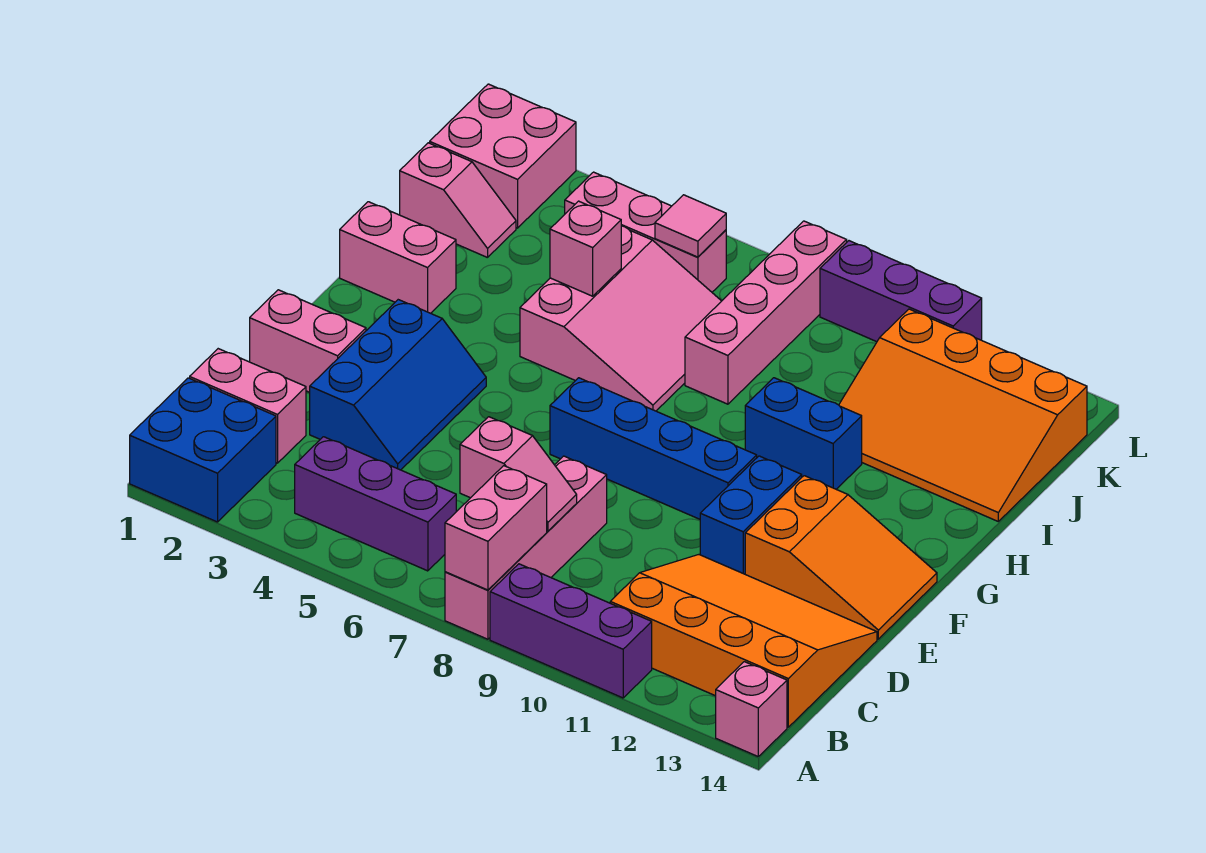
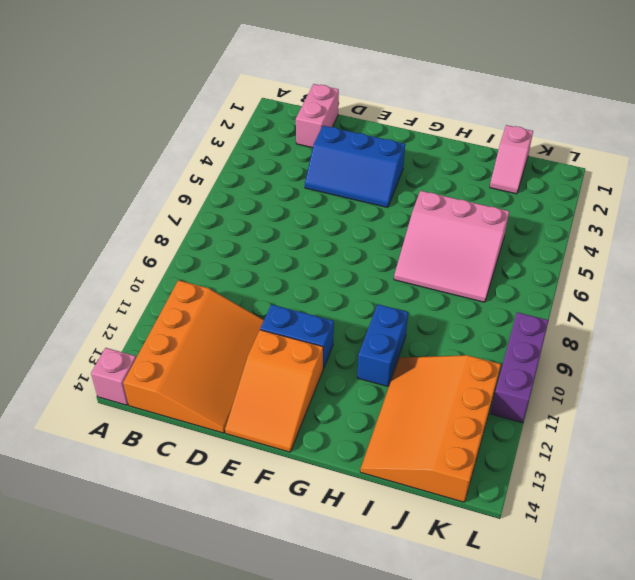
none -> blue 2x2 brick [130,378,276,522]
none -> pink 1x4 brick [445,456,607,639]
none -> purple 1x3 brick [490,564,652,698]

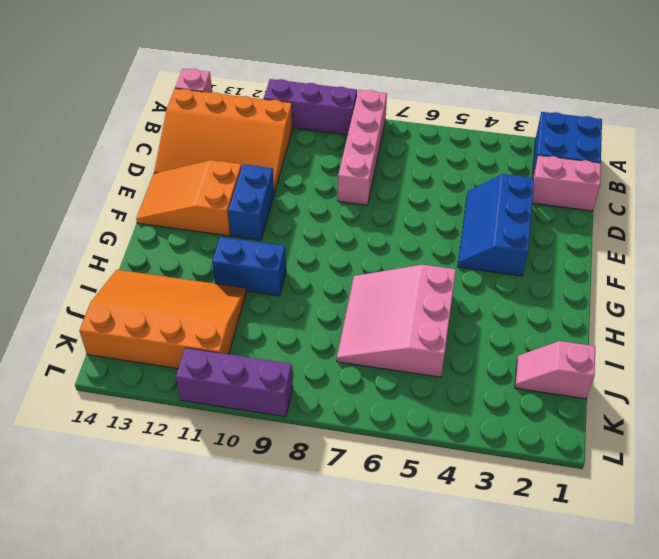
none -> purple 1x3 brick [295,437,456,571]
none -> pink 1x2 brick [250,290,366,392]
none -> blue 1x4 brick [550,378,757,519]

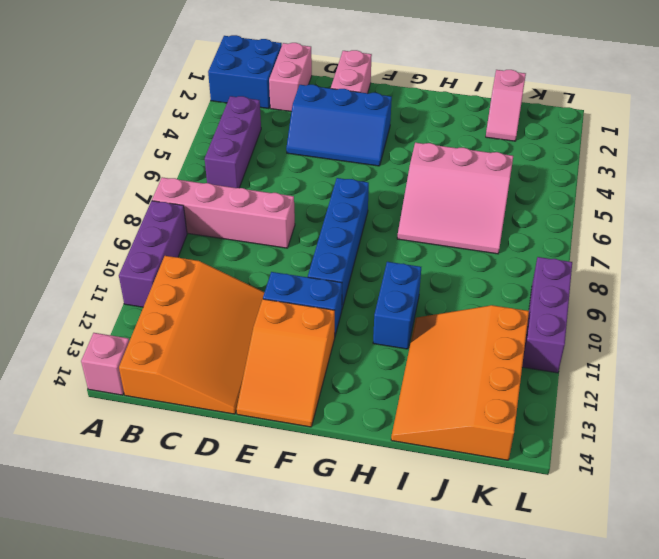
none -> pink 1x2 brick [340,202,456,313]
none -> pink 1x4 brick [685,221,847,404]
none -> pink 2x2 brick [430,84,576,228]

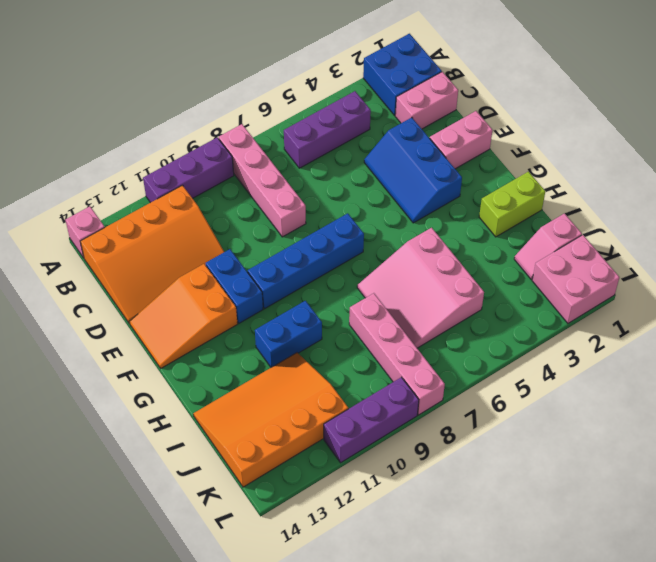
lime 1x2 brick [479,172,545,237] -> pink 1x2 brick [340,202,456,313]
none -> pink 1x3 brick [565,172,726,292]
none -> pink 1x2 brick [445,466,547,590]
none -> pink 1x2 slope [460,417,577,531]

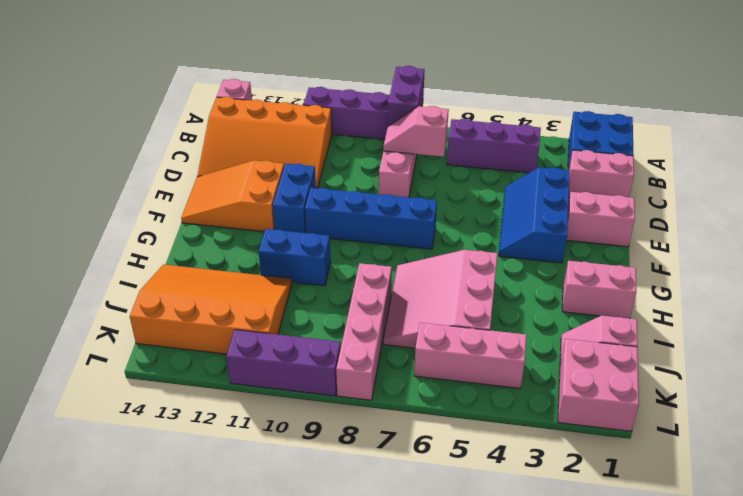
purple 1x2 brick [388,66,425,126] -> pink 1x2 brick [445,466,547,590]
none -> pink 1x1 brick [550,201,621,296]
none -> pink 1x1 tile [655,195,726,257]

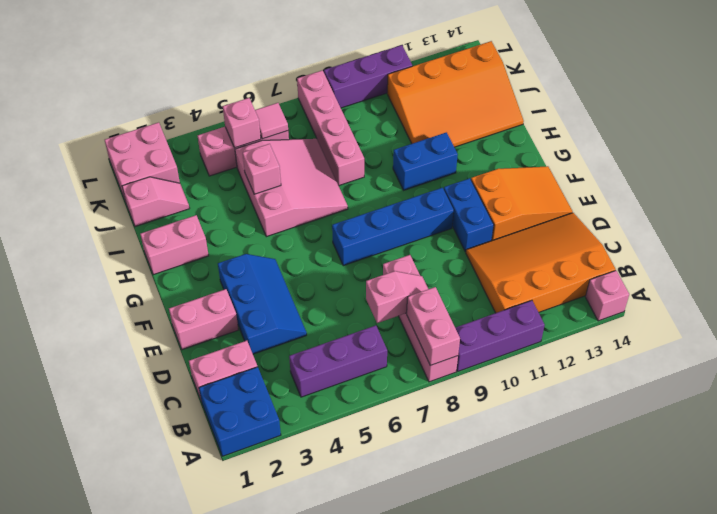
pink 1x1 brick [223,98,261,148] -> none

